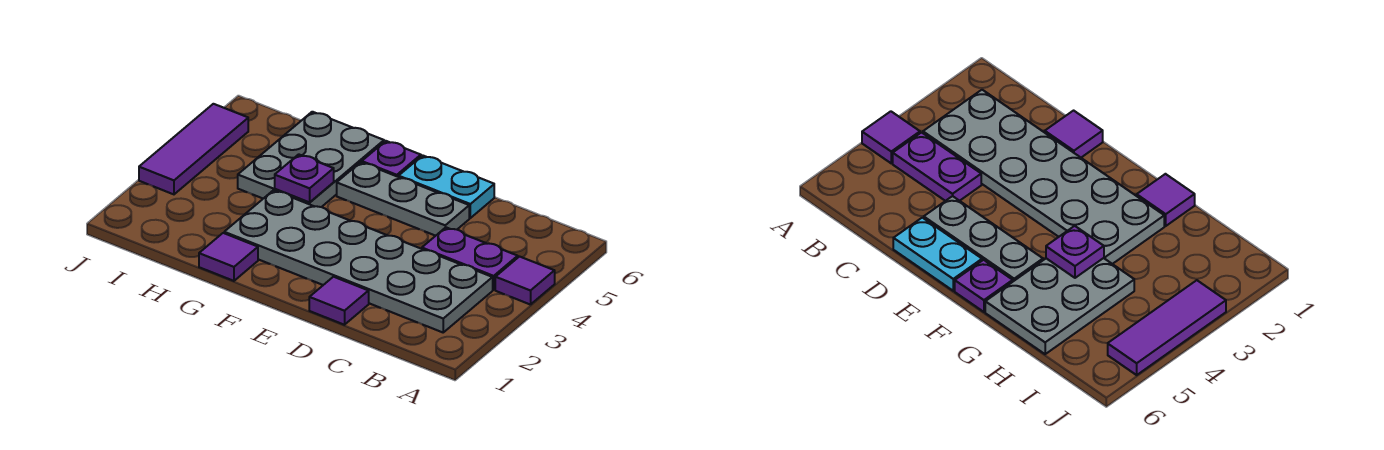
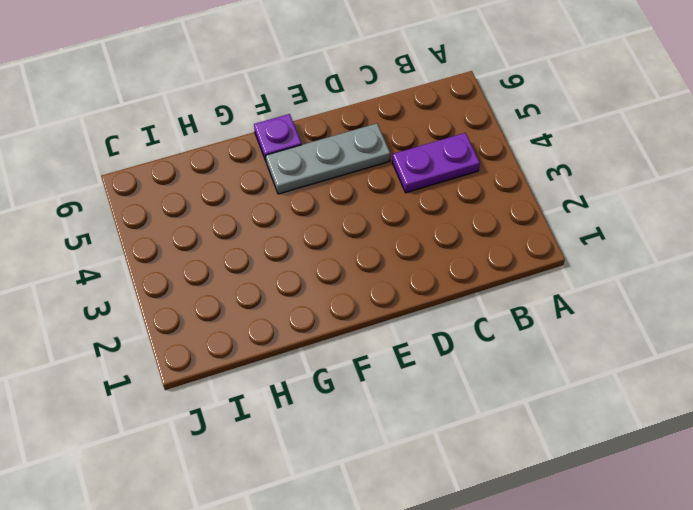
none -> purple 1x1 tile [495,257,555,305]
none -> grey 2x6 plate [224,190,493,332]

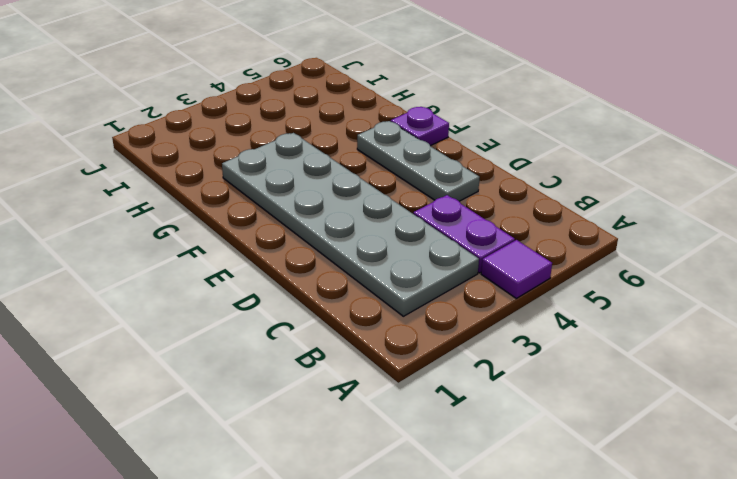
none -> purple 1x1 tile [309,277,369,325]
none -> cyan 1x2 plate [399,155,494,218]

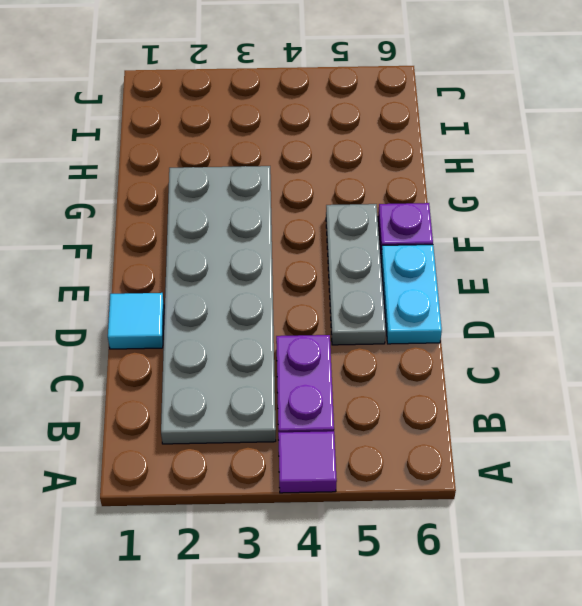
cyan 1x1 tile [108,293,164,349] -> purple 1x1 tile [309,277,369,325]
none -> purple 1x1 tile [199,233,258,281]
none -> grey 2x3 plate [238,112,384,207]

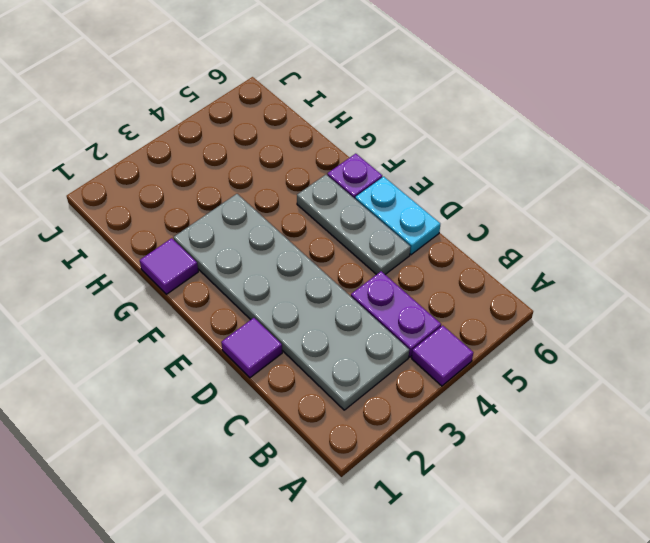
none -> grey 2x3 plate [238,112,384,207]
none -> purple 1x3 tile [139,104,248,194]

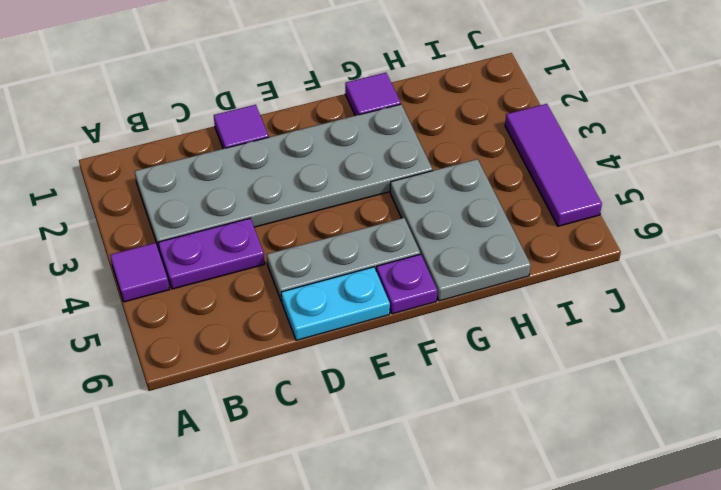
none -> purple 1x1 plate [275,154,334,202]

